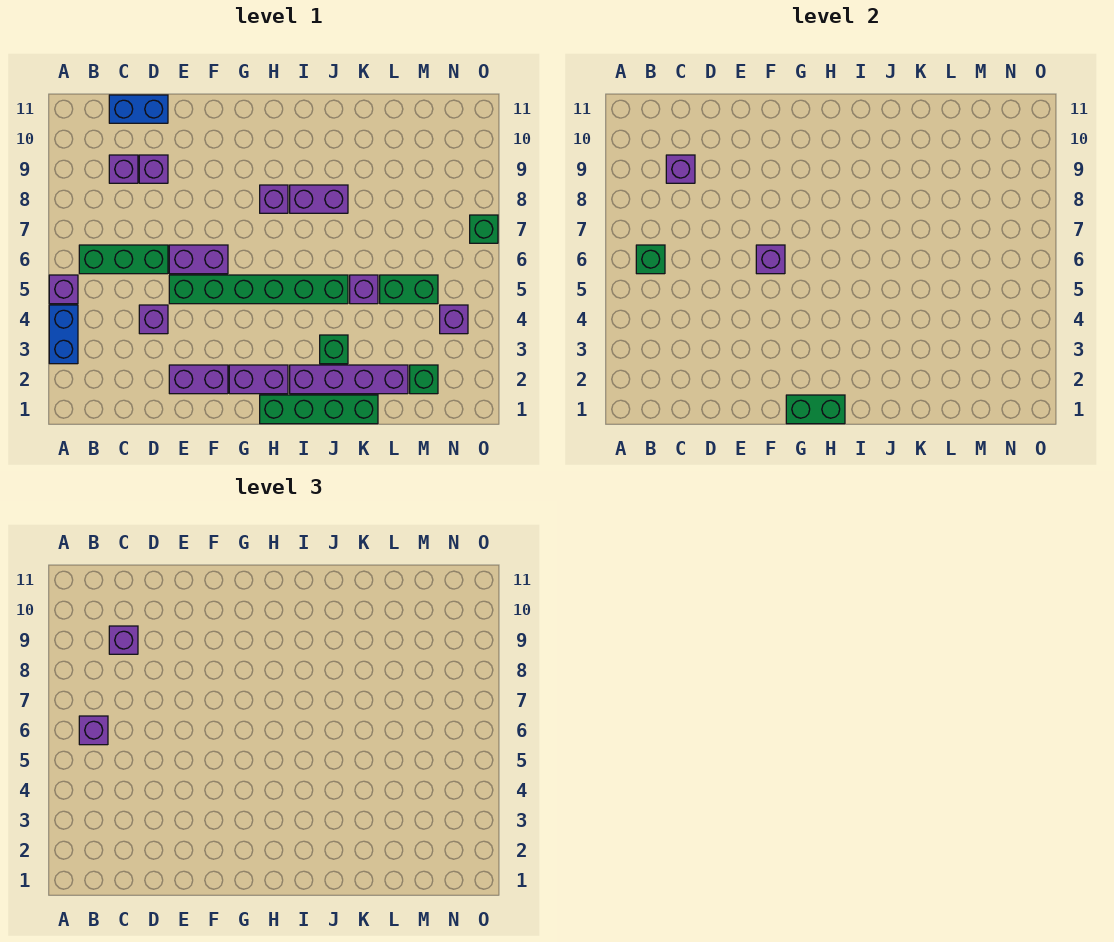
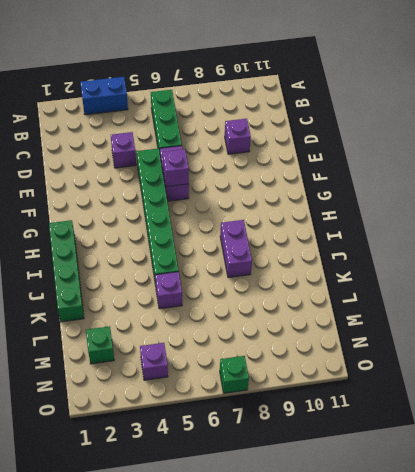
none -> purple 1x1 brick [49,275,78,304]
none -> purple 1x1 brick [109,155,138,183]
none -> blue 1x2 brick [109,95,168,123]

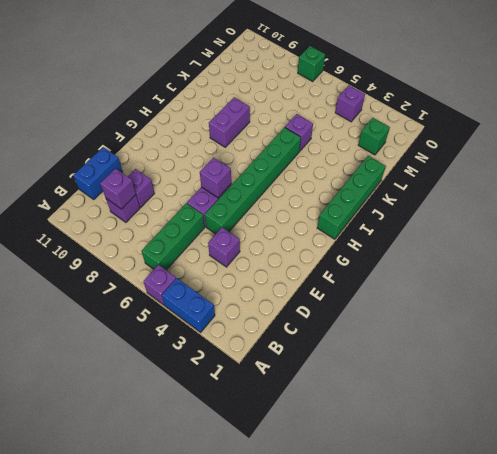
none -> purple 1x2 brick [169,365,228,394]
none -> purple 1x2 brick [229,365,288,394]
none -> purple 1x1 brick [260,185,288,213]

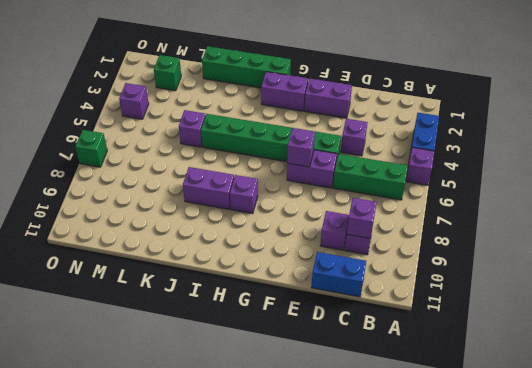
none -> purple 1x4 brick [290,365,408,394]
none -> green 1x1 brick [320,335,348,364]
none -> green 1x2 brick [380,275,438,304]

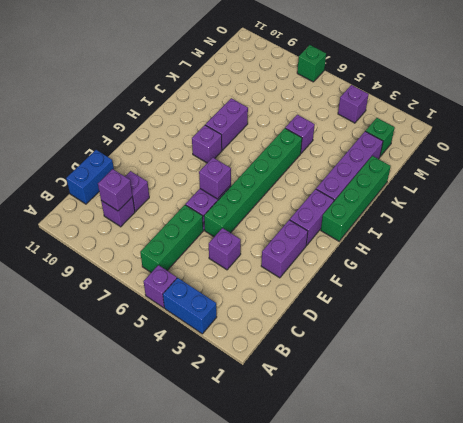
none -> green 1x1 brick [320,335,348,364]
none -> green 1x2 brick [380,275,438,304]
none -> green 1x1 brick [636,245,665,274]

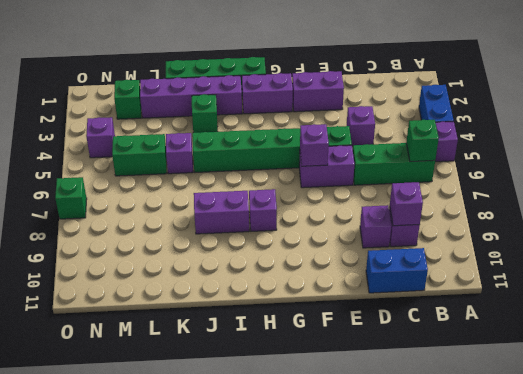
none -> green 1x2 brick [786,395,845,424]
none -> purple 1x1 brick [79,716,108,745]
none -> purple 1x1 brick [109,626,138,654]

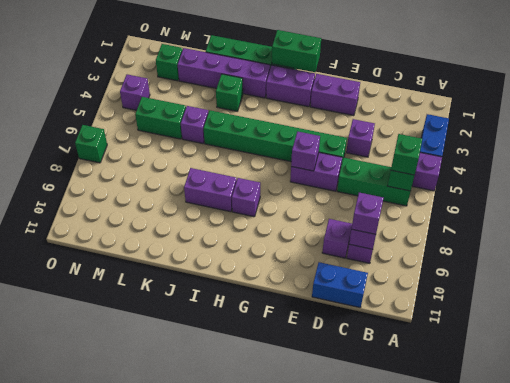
green 1x1 brick [391,134,422,175] -> purple 1x1 brick [79,716,108,745]

